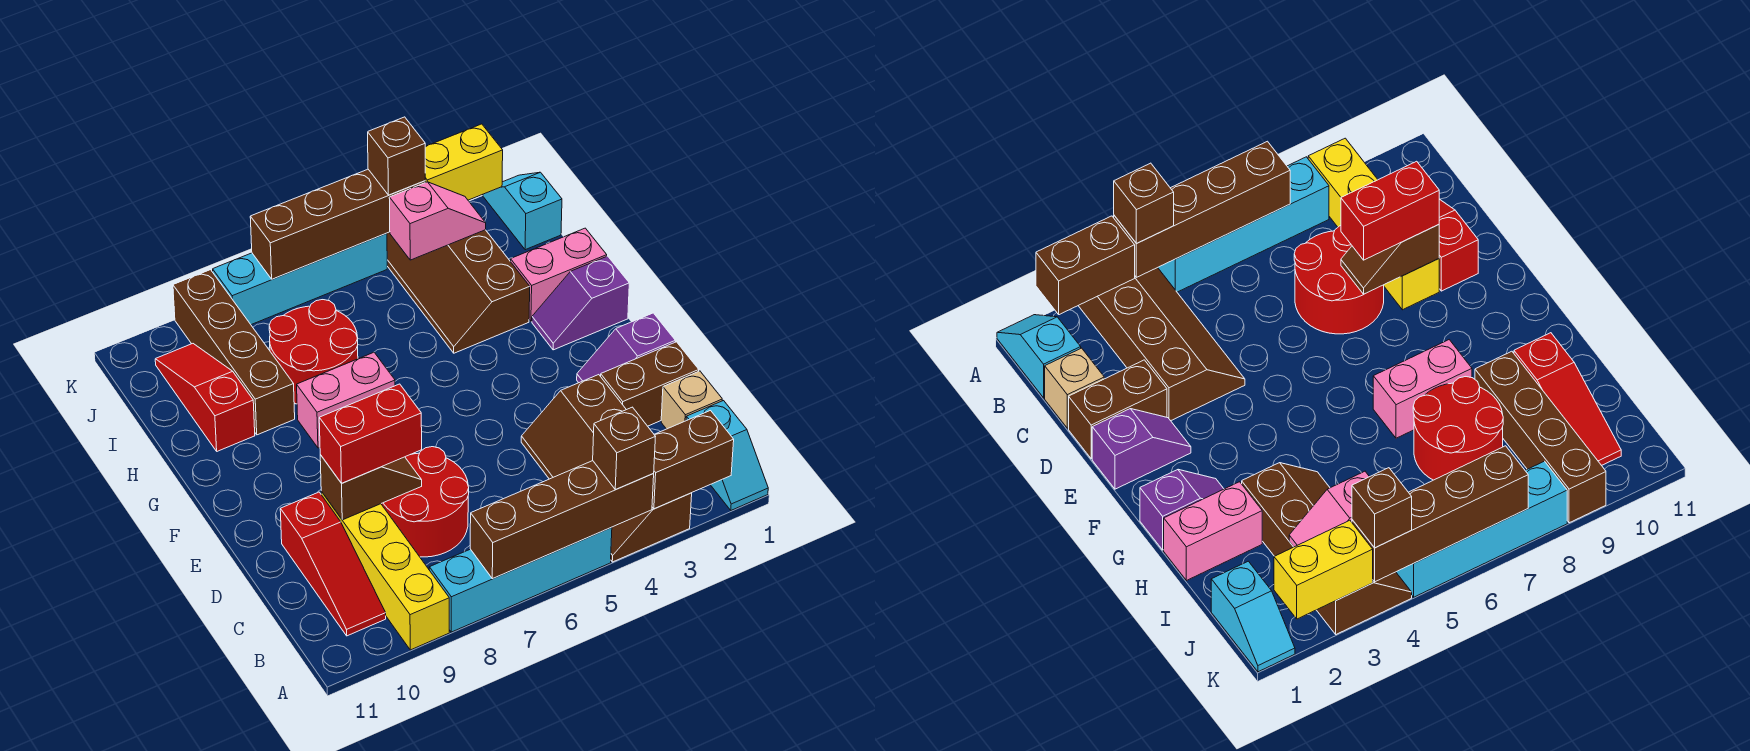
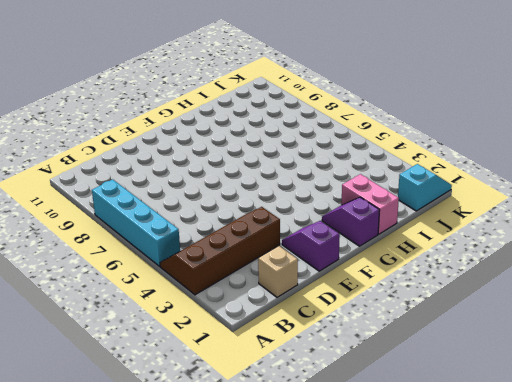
none -> cyan 1x2 slope [686,401,768,510]
none -> yellow 1x4 brick [321,492,449,650]
none -> red 1x3 slope [280,492,386,636]

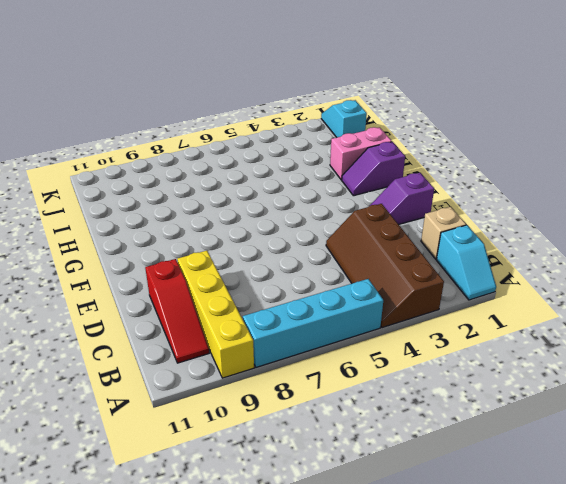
none -> red 2x2 round brick [381,447,469,557]
none -> brown 1x2 brick [601,342,699,426]
none -> pink 1x2 brick [297,353,395,448]

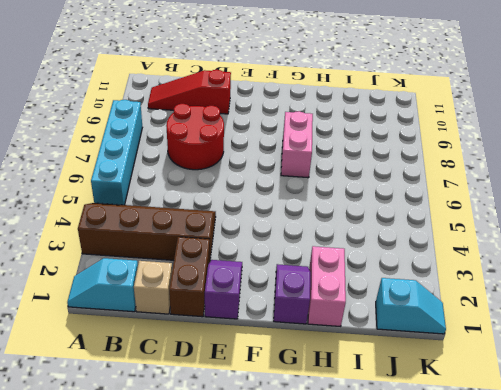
none -> yellow 1x4 brick [321,492,449,650]
none -> brown 2x4 slope [387,230,530,353]
none -> red 2x2 round brick [269,300,358,404]

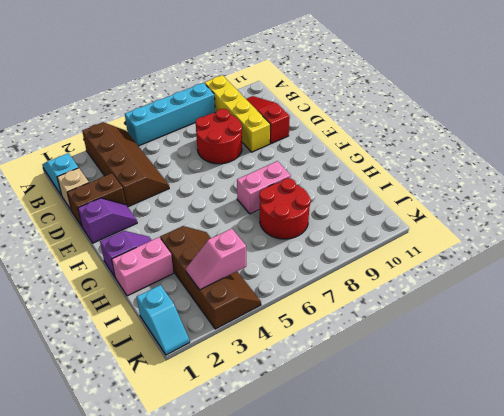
none -> brown 1x4 brick [173,270,295,435]
none -> red 1x3 slope [155,344,255,451]
none -> cyan 1x4 brick [213,233,387,325]

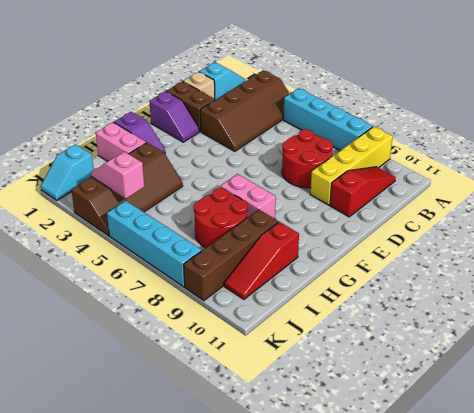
none -> brown 1x2 brick [652,411,734,509]
none -> brown 1x4 brick [470,461,654,579]
none -> brown 1x2 slope [320,455,422,520]

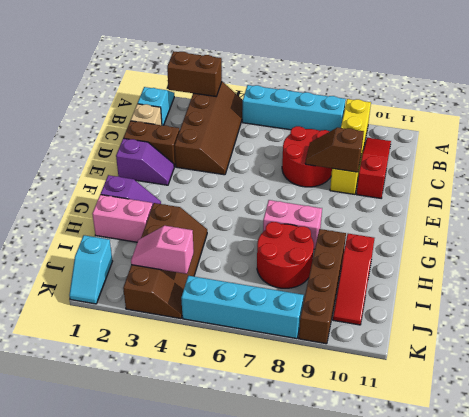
none -> brown 1x4 brick [470,461,654,579]
none -> yellow 1x2 brick [425,124,503,200]
none -> brown 1x4 brick [250,169,425,279]

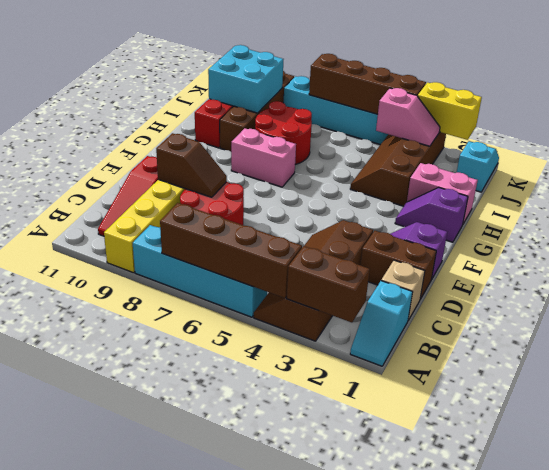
cyan 2x2 brick [208,45,284,113] -> none
none -> brown 1x1 brick [593,407,655,489]
none -> red 1x2 brick [319,384,422,483]
none -> brown 1x1 brick [368,117,425,195]

